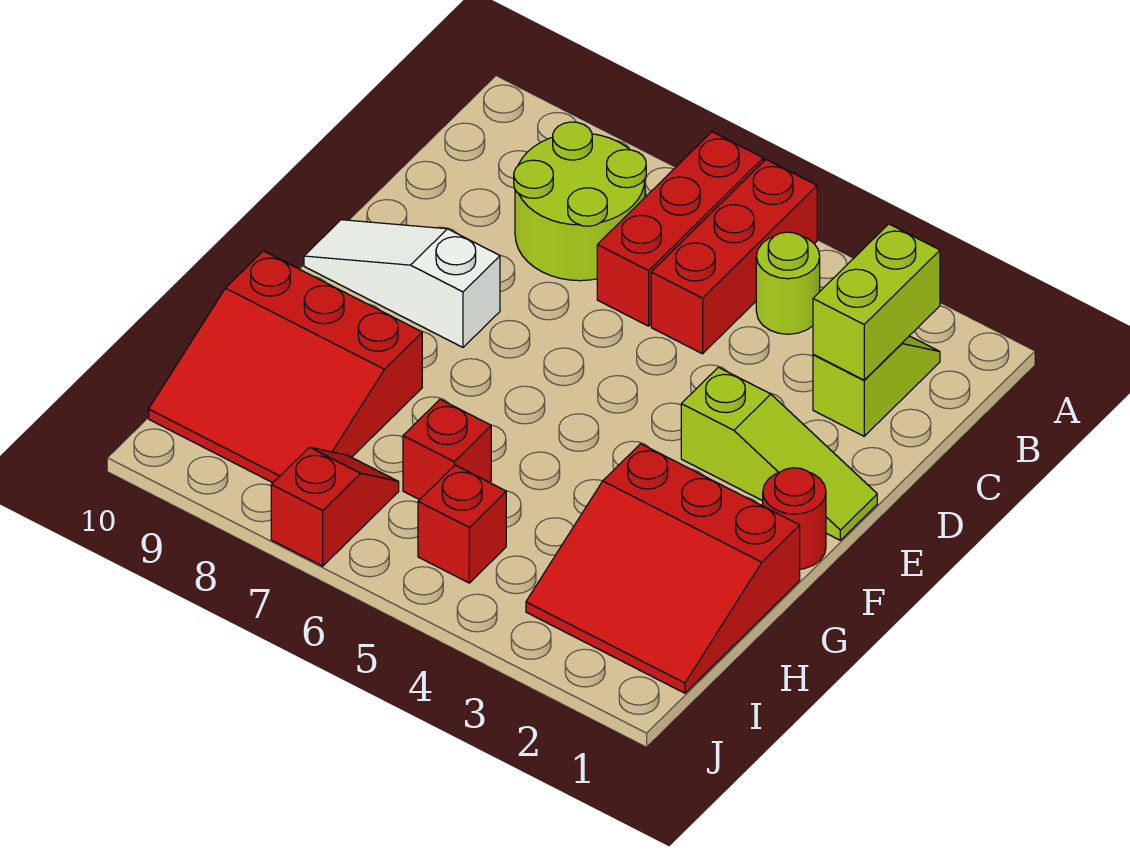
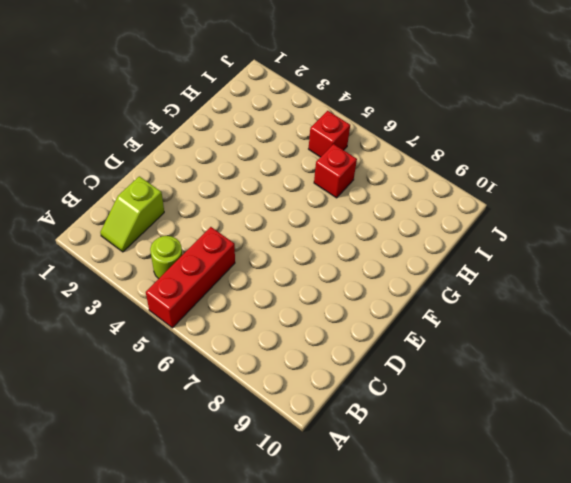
none -> red 1x3 brick [597,132,763,326]
none -> lime 2x2 round brick [514,122,646,281]
none -> lime 1x3 slope [681,367,877,540]

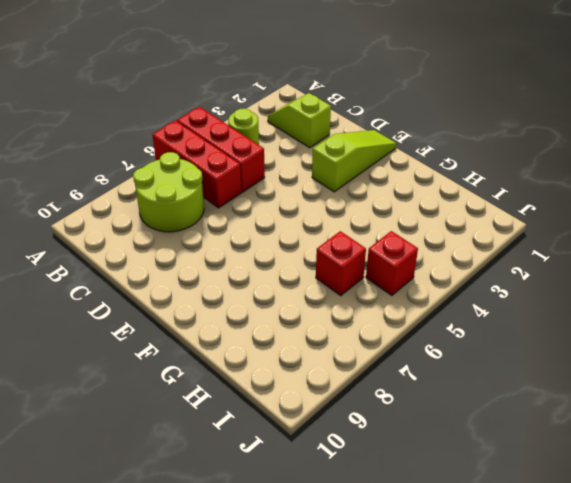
none -> white 1x3 slope [304,220,500,347]
none -> red 1x1 round brick [763,468,826,569]
none -> red 3x3 slope [526,444,800,693]

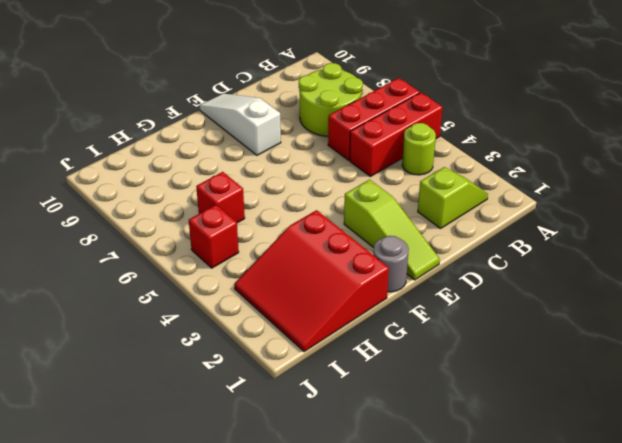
grey 1x1 round brick [373,236,409,292] -> red 1x1 round brick [763,468,826,569]
none -> red 3x3 slope [149,251,422,483]
none -> red 1x2 slope [271,447,399,566]
none -> lime 1x2 brick [813,224,940,380]

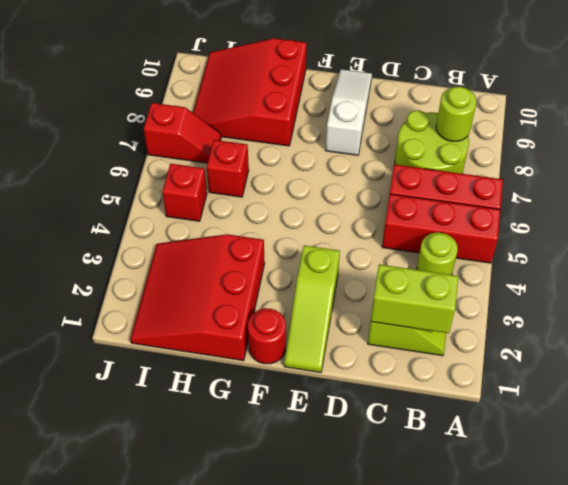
lime 1x1 round brick [436,87,476,141] -> none

